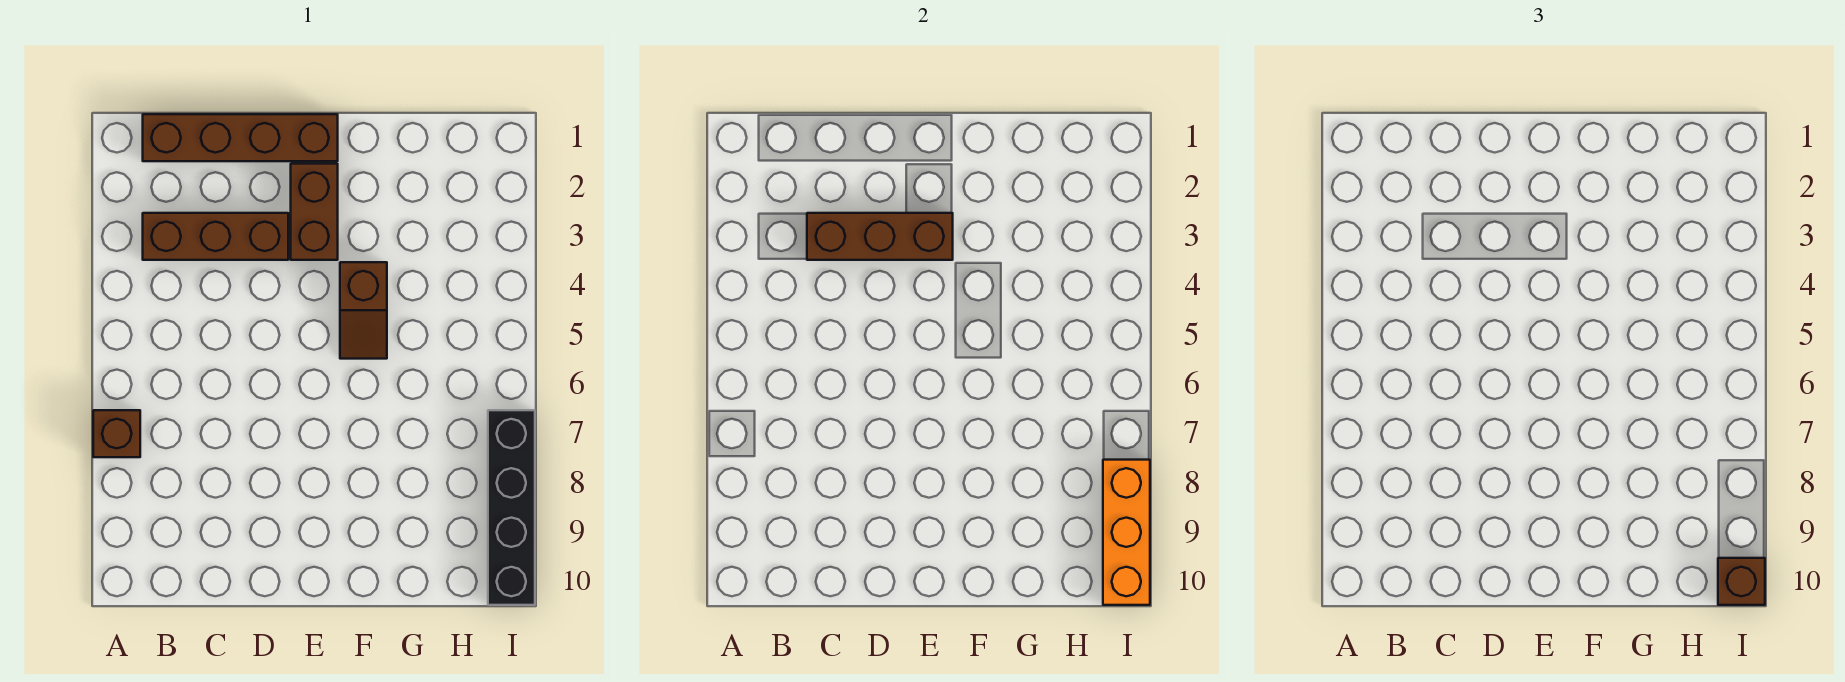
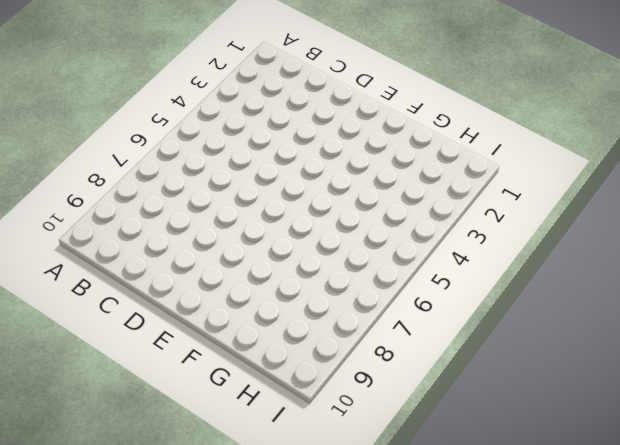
none -> brown 1x1 brick [93,410,140,457]
none -> brown 1x4 brick [143,114,338,161]

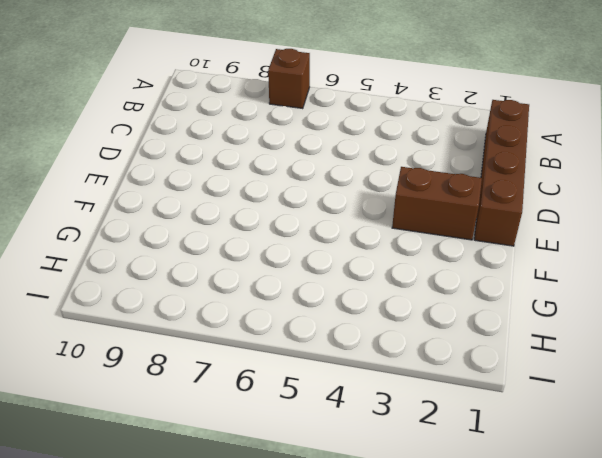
none -> brown 1x3 brick [143,213,288,260]
none -> brown 1x2 slope [340,262,387,359]

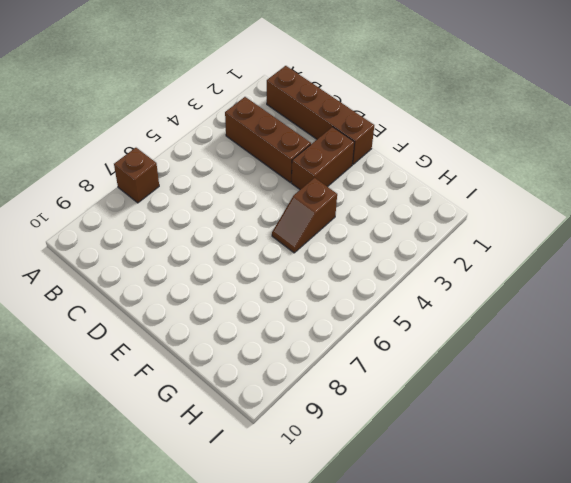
none -> black 1x4 brick [488,410,535,605]
none -> brown 1x3 brick [807,213,953,260]

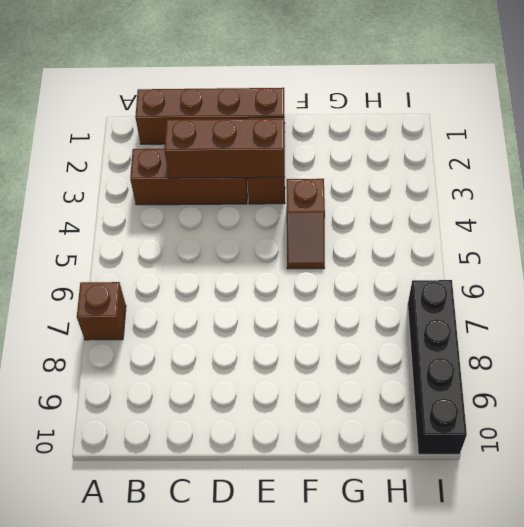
none -> orange 1x3 brick [1103,460,1150,605]
none -> brown 1x1 brick [1718,558,1765,605]

